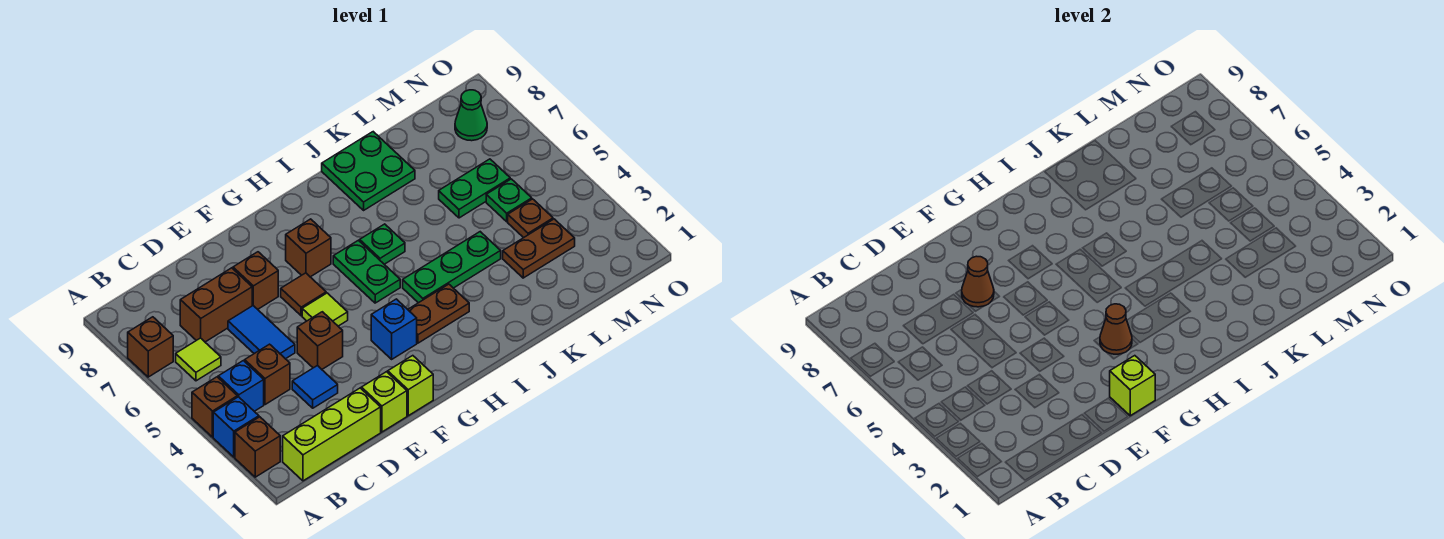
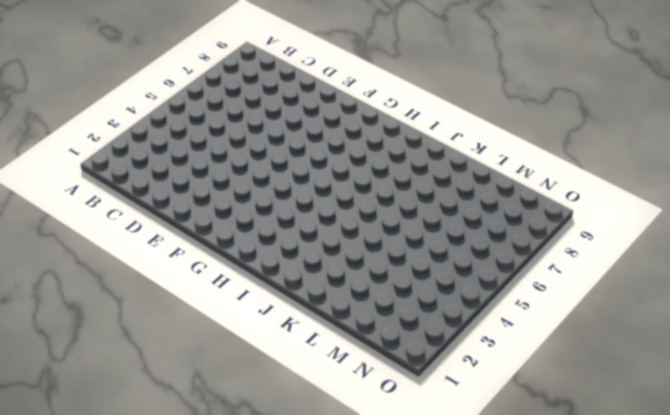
none -> brown 1x1 brick [235,417,280,477]
none -> blue 1x1 brick [213,397,259,457]
none -> brown 1x1 brick [192,377,237,437]
none -> brown 1x1 brick [128,317,173,377]

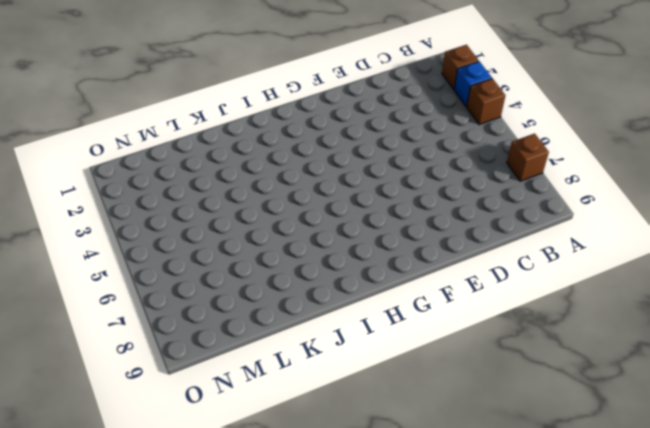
none -> lime 1x3 brick [283,388,381,481]
none -> blue 1x1 brick [218,361,264,411]
none -> lime 1x1 tile [176,338,221,381]
none -> brown 1x1 brick [245,344,290,405]

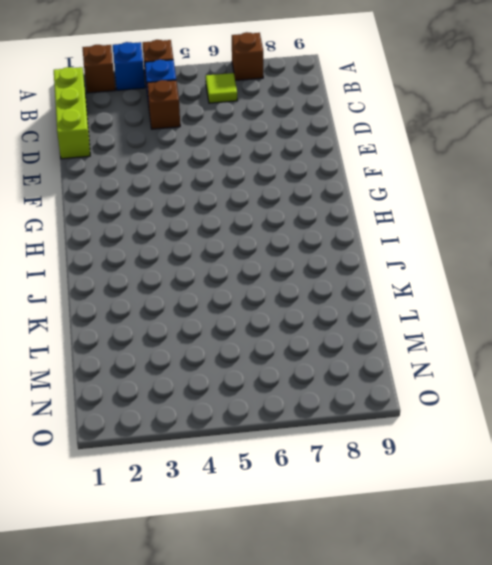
none -> brown 1x2 brick [180,268,252,342]
none -> blue 1x1 tile [292,366,338,408]
none -> blue 1x2 tile [228,306,295,359]
none -> lime 1x1 brick [361,372,407,432]

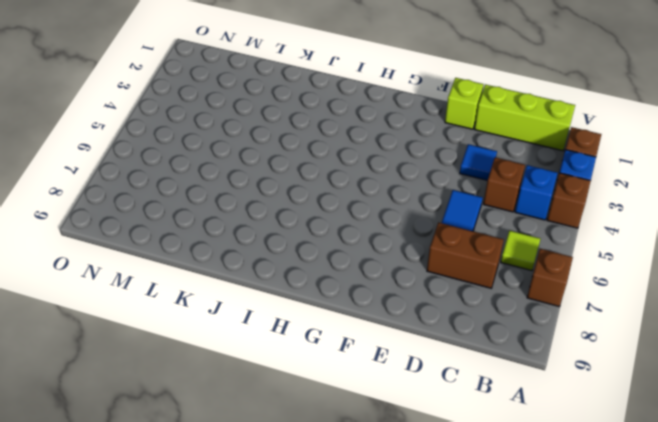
none -> brown 1x1 brick [297,312,343,369]
none -> brown 1x1 brick [233,252,278,309]
none -> lime 1x1 brick [388,356,433,416]
none -> lime 1x1 tile [302,293,348,326]

